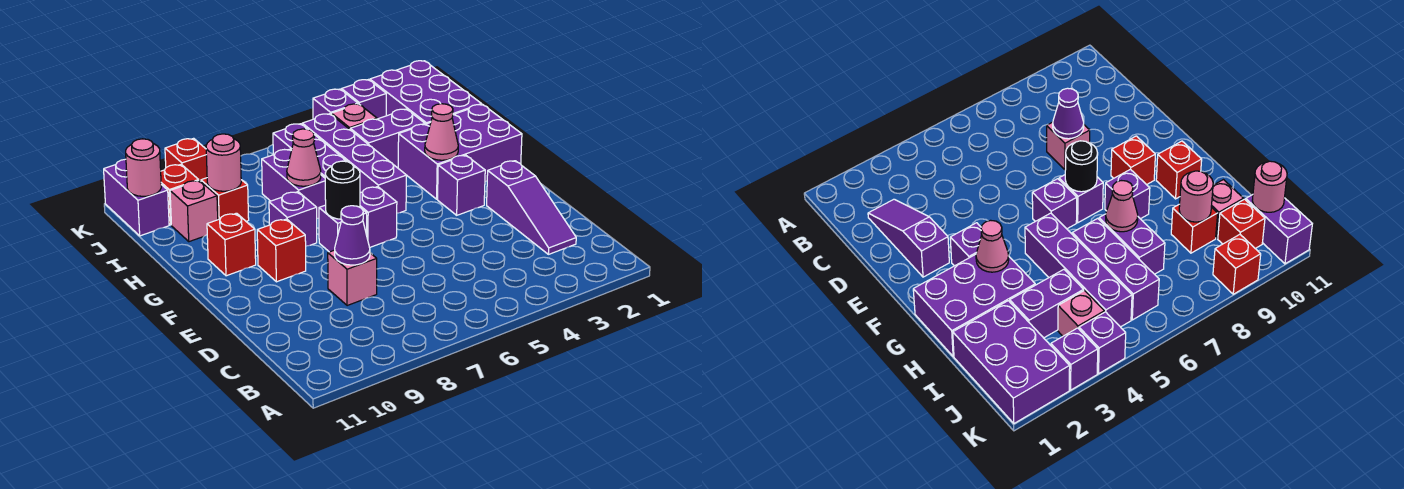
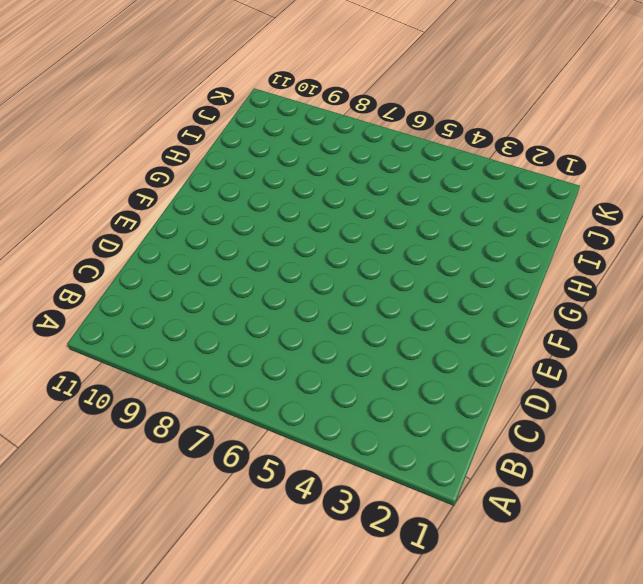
none -> purple 1x3 slope [487,161,576,254]
none -> pink 1x1 brick [328,250,377,306]
none -> purple 1x1 brick [438,155,485,215]

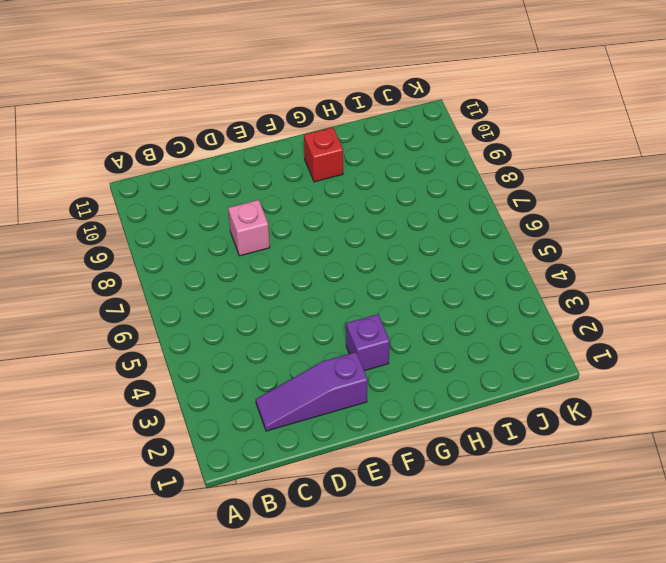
none -> purple 1x1 brick [360,187,397,248]
none -> purple 1x1 brick [319,205,367,252]
none -> red 1x1 brick [257,219,306,282]

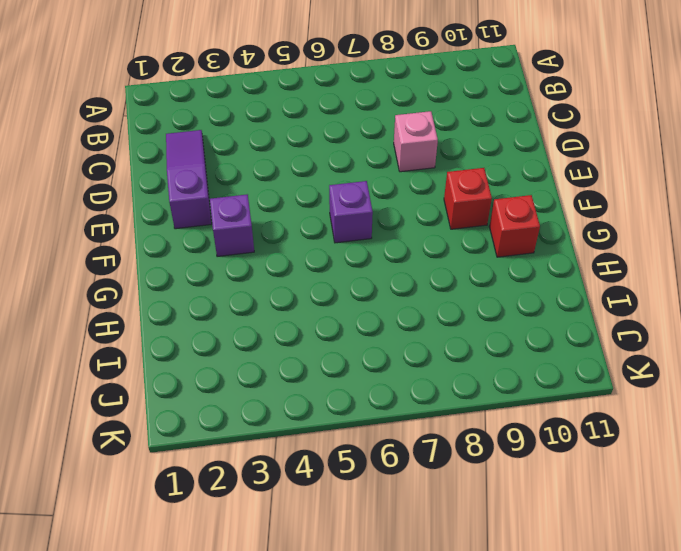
none -> purple 1x1 brick [319,205,367,252]
none -> purple 2x3 brick [398,104,522,199]
none -> purple 1x4 brick [302,114,406,213]

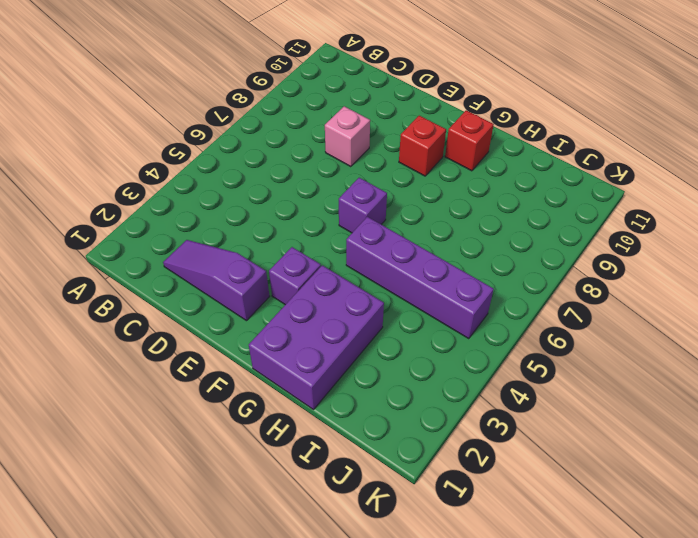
none -> purple 1x1 brick [319,205,367,252]
none -> purple 1x1 brick [269,192,317,246]
none -> purple 1x3 brick [273,124,347,178]

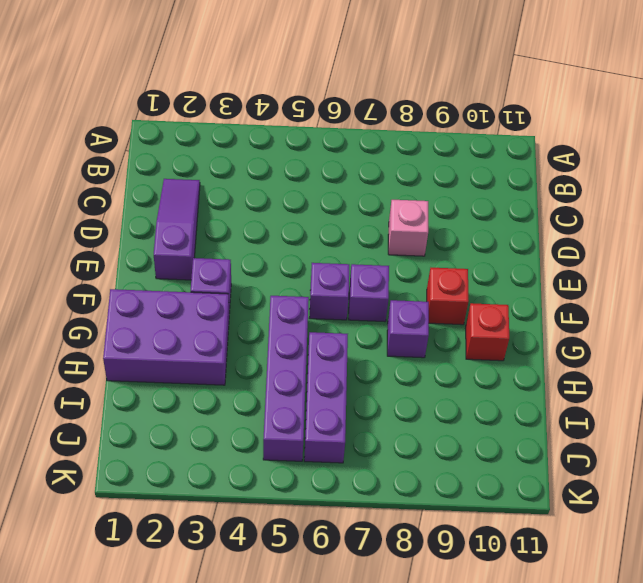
none -> purple 1x2 brick [262,149,326,218]
none -> purple 2x3 brick [370,61,482,124]
none -> purple 1x2 brick [350,109,425,168]

